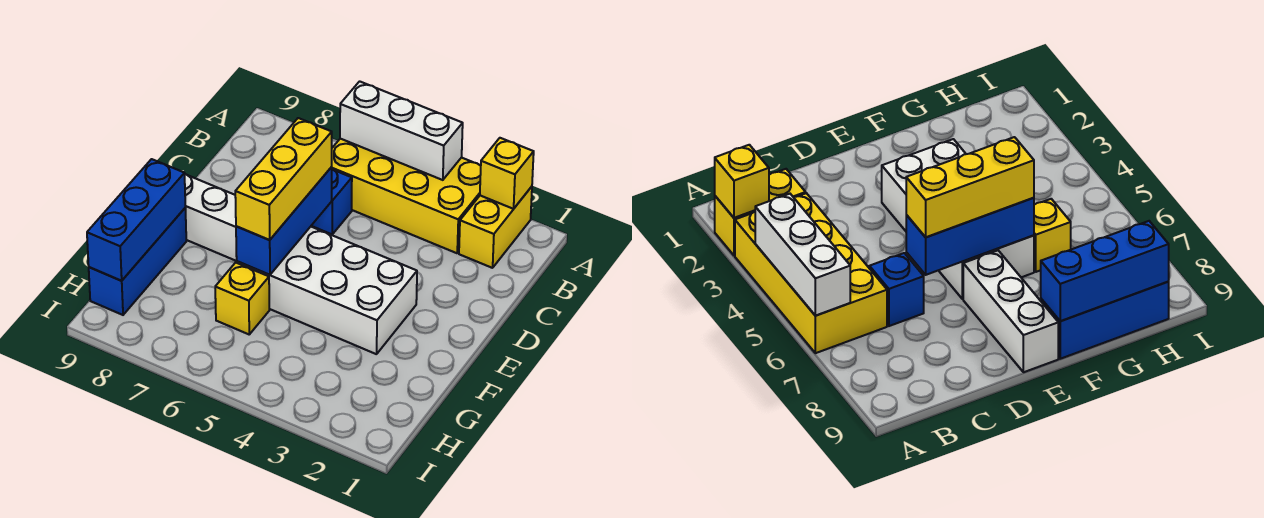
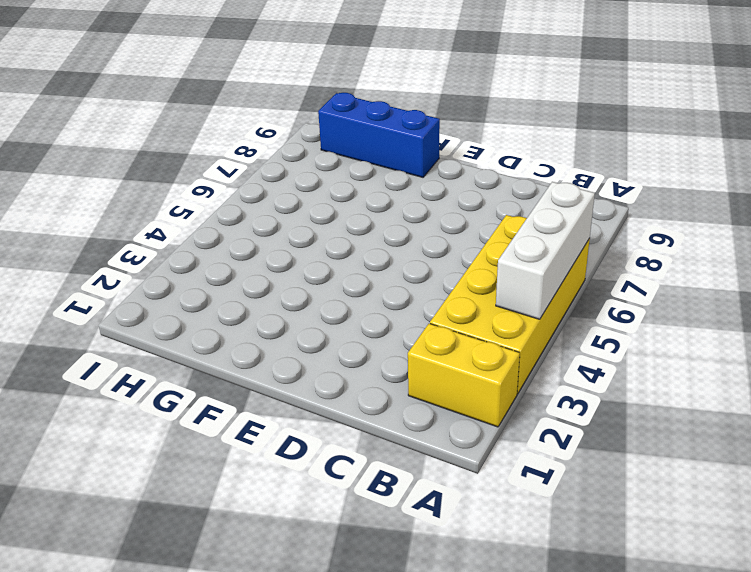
none -> blue 1x1 brick [311,169,352,234]
none -> white 2x4 brick [237,227,417,354]
none -> white 1x3 brick [185,174,237,261]

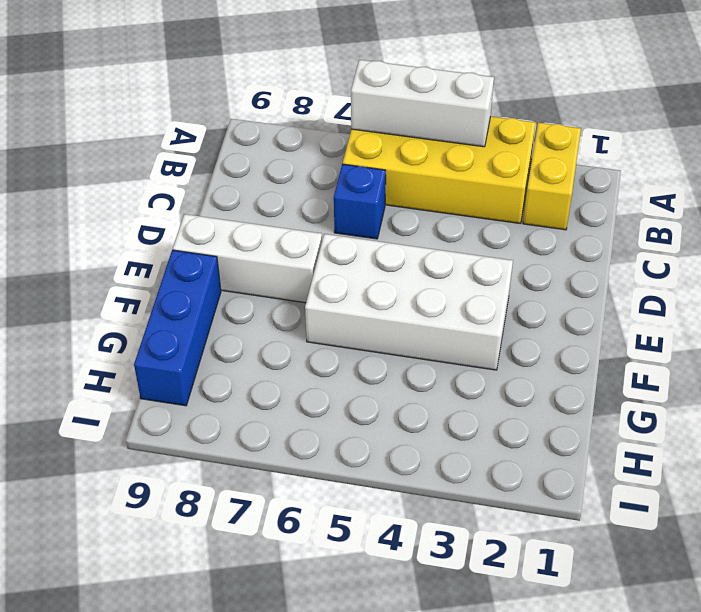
none -> yellow 1x1 brick [215,263,269,334]
none -> yellow 1x1 brick [480,138,534,209]
none -> blue 1x3 brick [236,167,332,275]

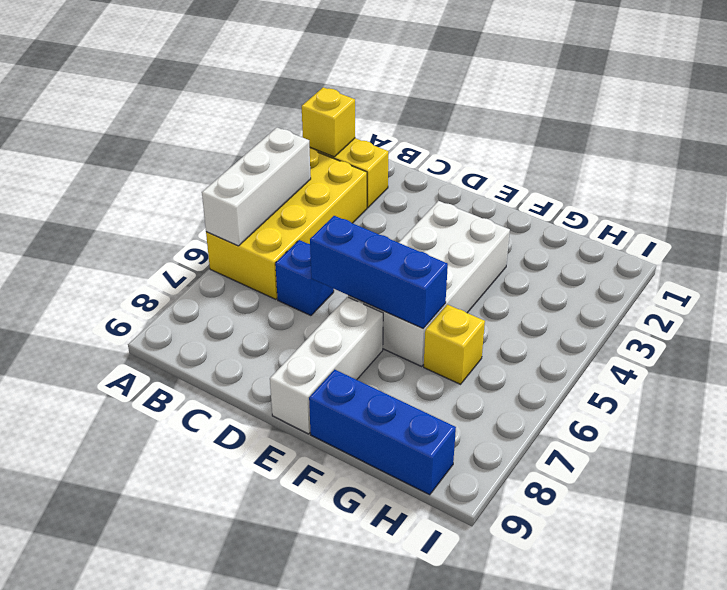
none -> blue 1x3 brick [87,159,185,281]
none -> yellow 1x3 brick [235,118,332,240]

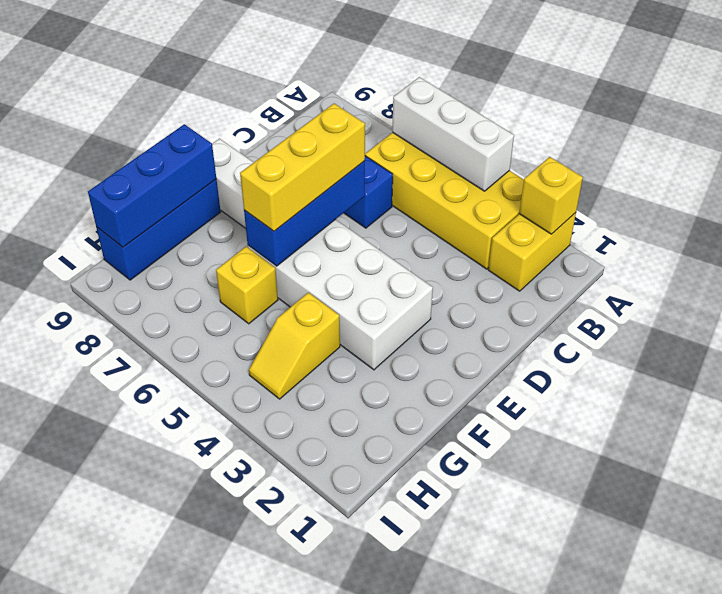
yellow 1x2 slope [249,293,340,399] -> none

